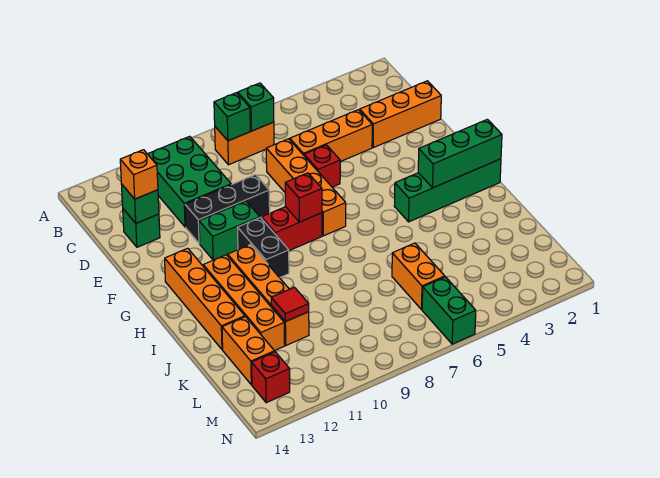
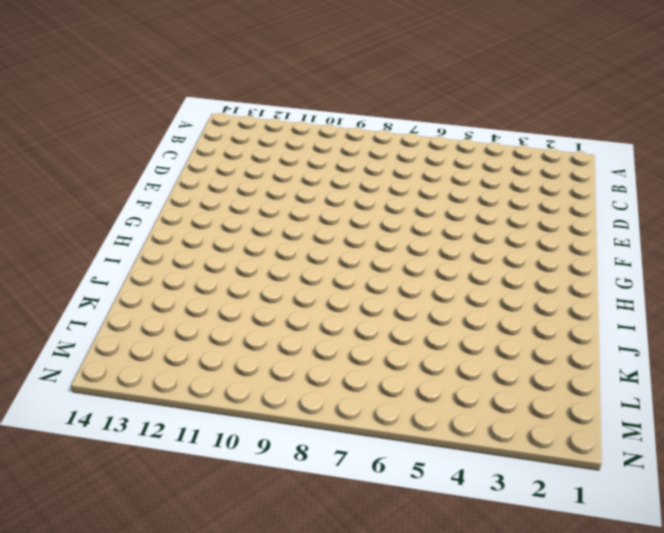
none -> orange 1x2 brick [214,122,274,165]
none -> green 2x3 brick [148,136,231,227]
none -> orange 1x3 brick [360,81,441,148]

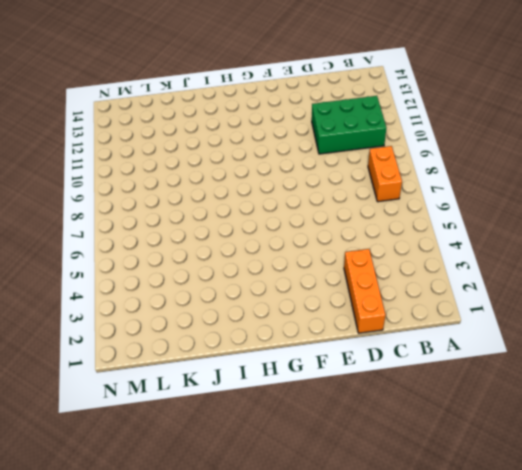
none -> orange 1x3 brick [290,110,372,162]
none -> orange 1x4 brick [266,139,346,236]
none -> green 1x1 brick [123,209,160,247]

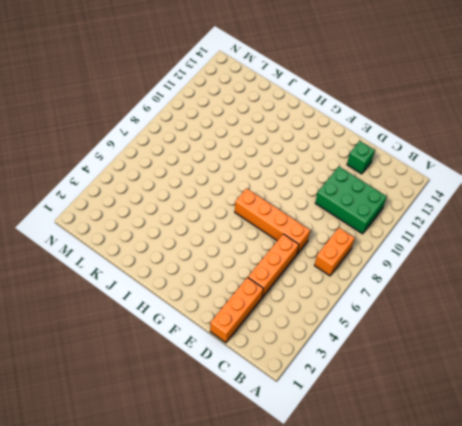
none -> red 1x1 brick [304,145,340,187]
none -> black 1x3 brick [185,175,270,244]
none -> green 1x2 brick [199,201,260,260]

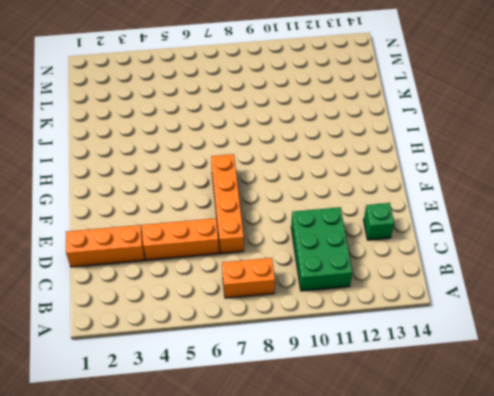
none -> red 1x1 brick [304,145,340,187]
none -> black 1x3 brick [185,175,270,244]
none -> green 1x2 brick [199,201,260,260]

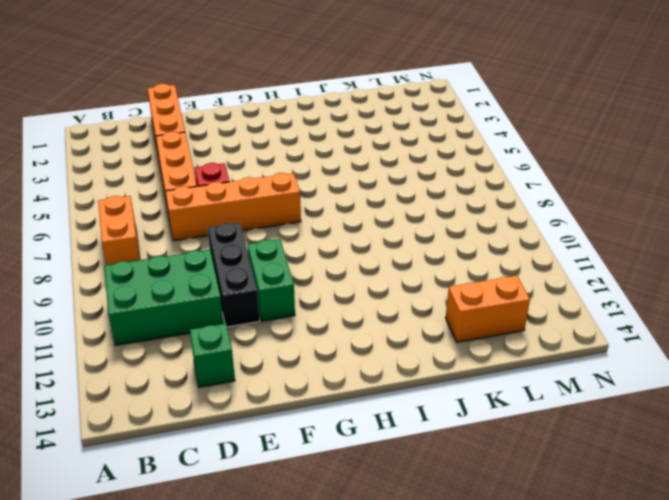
none -> red 1x2 brick [261,207,322,251]
none -> black 1x2 brick [238,217,289,278]
none -> orange 1x4 brick [165,248,245,350]

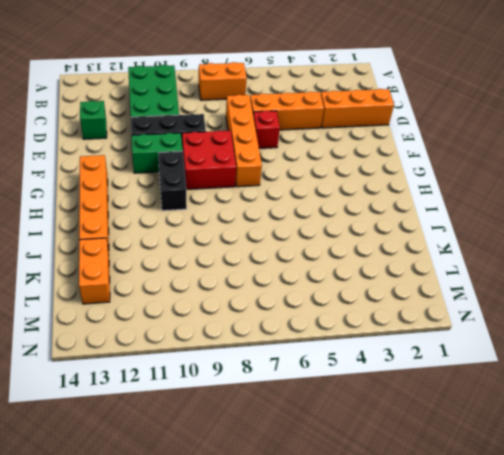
red 2x2 brick [182,131,236,189] -> red 1x2 brick [261,207,322,251]
none -> green 1x4 brick [394,159,501,222]
none -> orange 1x4 brick [227,244,309,345]
none -> orange 1x4 brick [203,255,285,351]

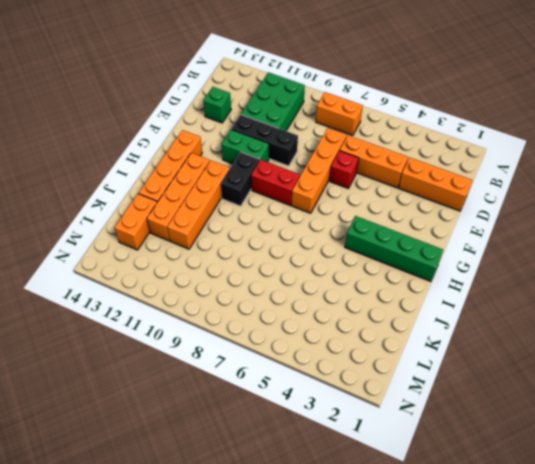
none -> orange 1x2 brick [392,243,445,310]
none -> green 1x2 brick [422,277,476,344]
none -> red 1x1 brick [252,352,290,403]

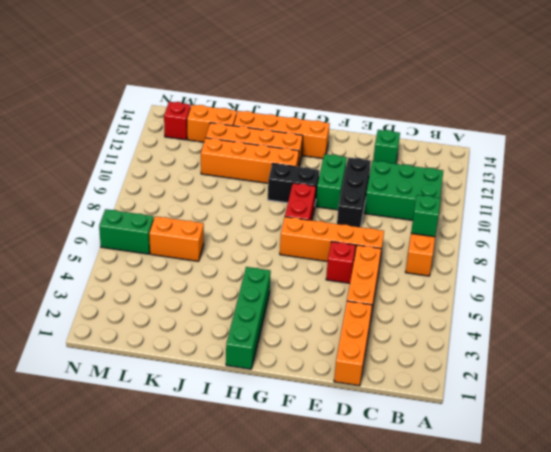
none -> green 1x1 brick [238,83,274,131]
none -> green 1x1 brick [121,184,159,223]
none -> red 1x1 brick [285,173,322,222]

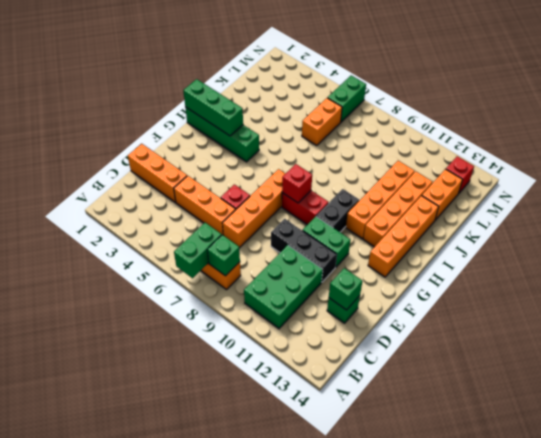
green 1x2 brick [174,223,222,278] -> green 1x1 brick [238,83,274,131]
none -> red 1x1 tile [271,287,309,322]
none -> orange 1x1 brick [120,150,158,199]

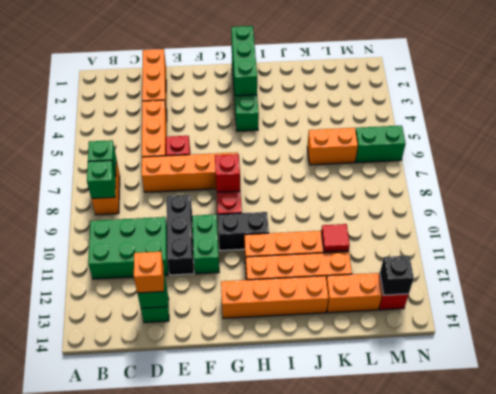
black 1x1 brick [380,256,414,295] -> none

